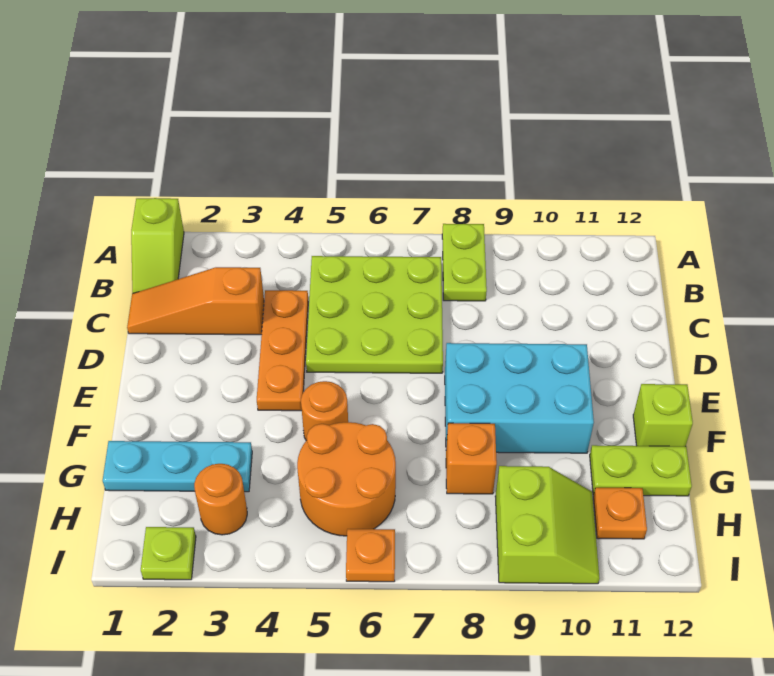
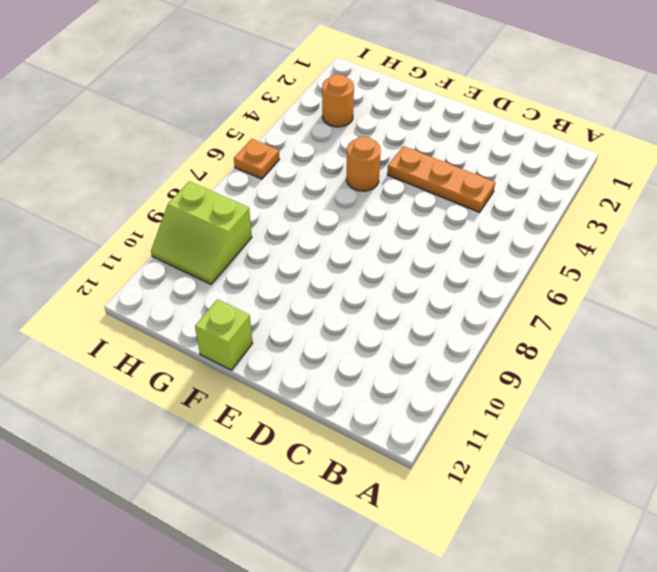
none -> lime 1x2 slope [131,198,184,293]
none -> lime 1x2 plate [442,224,487,301]
none -> lime 3x3 plate [306,256,443,373]

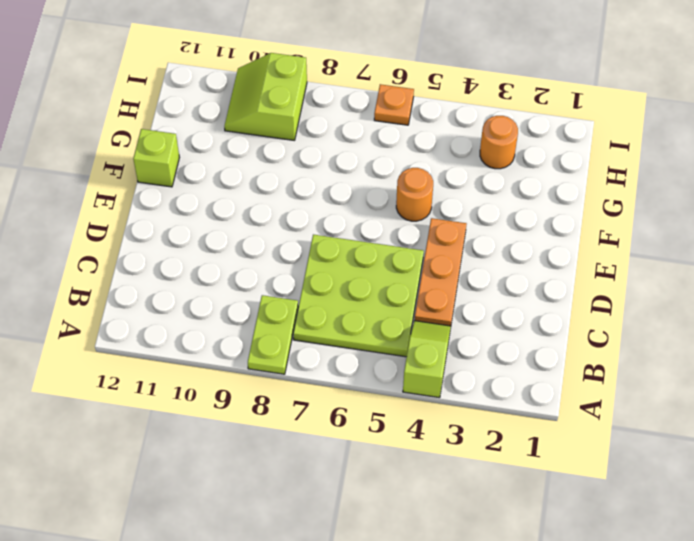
lime 1x2 slope [403,321,451,398] -> lime 1x2 slope moved to [131,198,184,293]
none -> orange 1x3 slope [127,267,264,335]
none -> cyan 2x3 brick [445,343,594,453]
none -> cyan 1x3 plate [103,441,252,492]

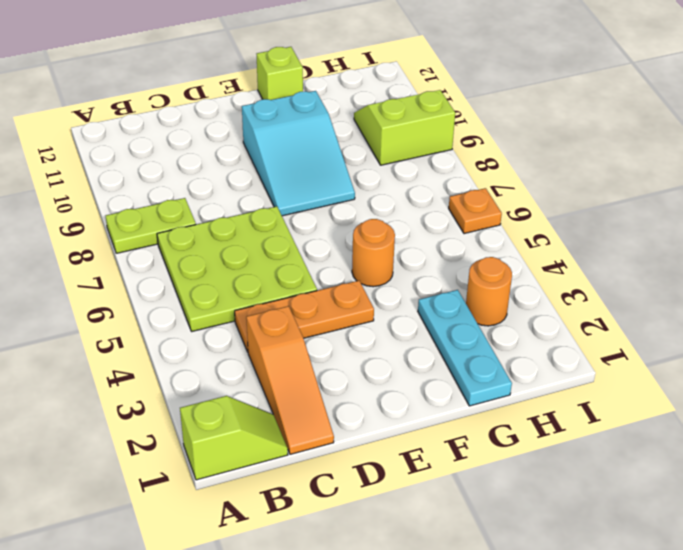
cyan 2x3 slope [242,91,355,216] -> cyan 2x3 brick [445,343,594,453]
none -> orange 2x2 round brick [297,422,396,536]
none -> orange 1x1 brick [446,423,497,494]
none -> lime 1x2 plate [590,445,692,496]

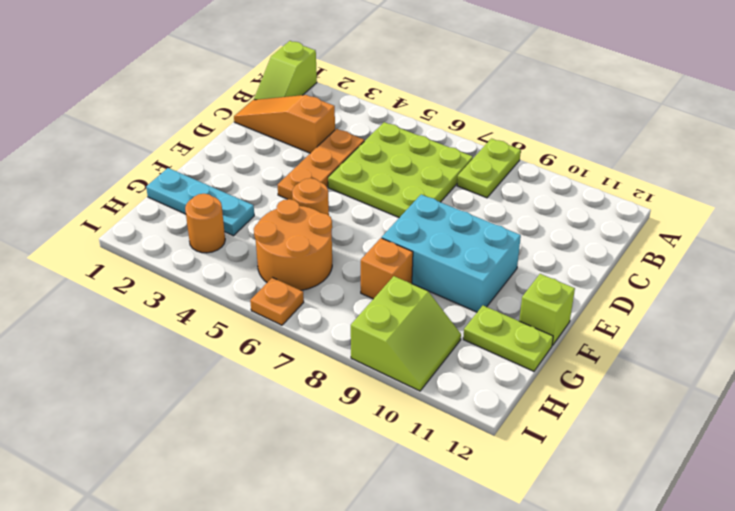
none -> orange 1x1 plate [593,488,647,539]
none -> lime 1x1 plate [141,527,196,580]

